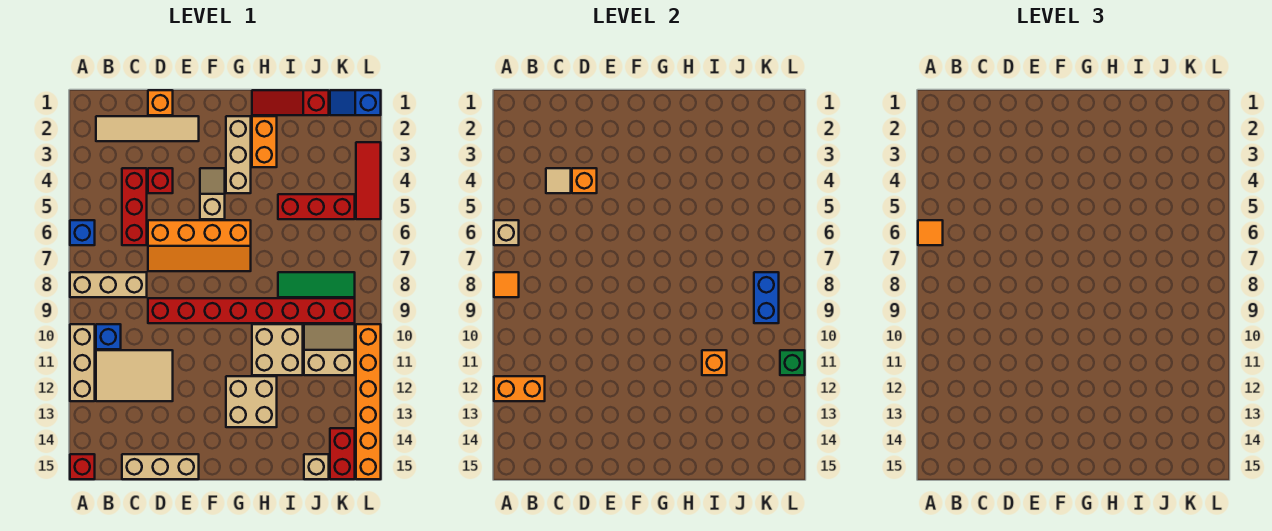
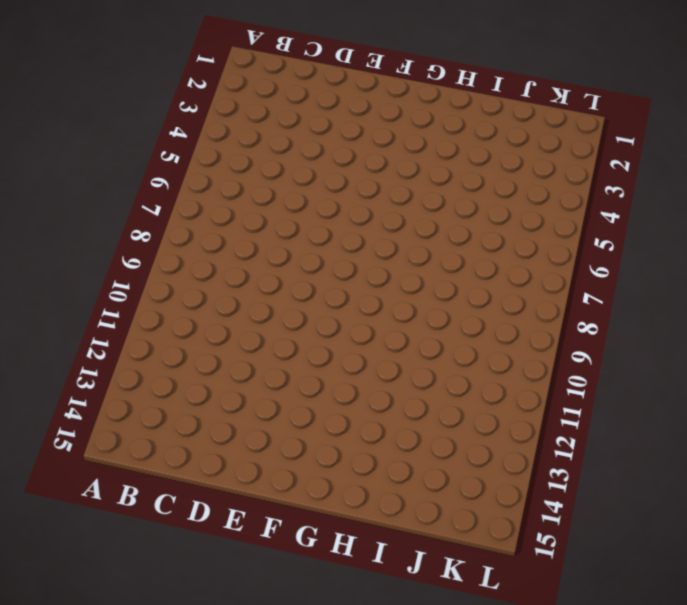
none -> blue 1x1 brick [70,220,95,245]
none -> tan 1x3 brick [70,272,147,297]
none -> tan 1x3 brick [70,324,95,401]
none -> red 1x1 brick [70,454,95,479]

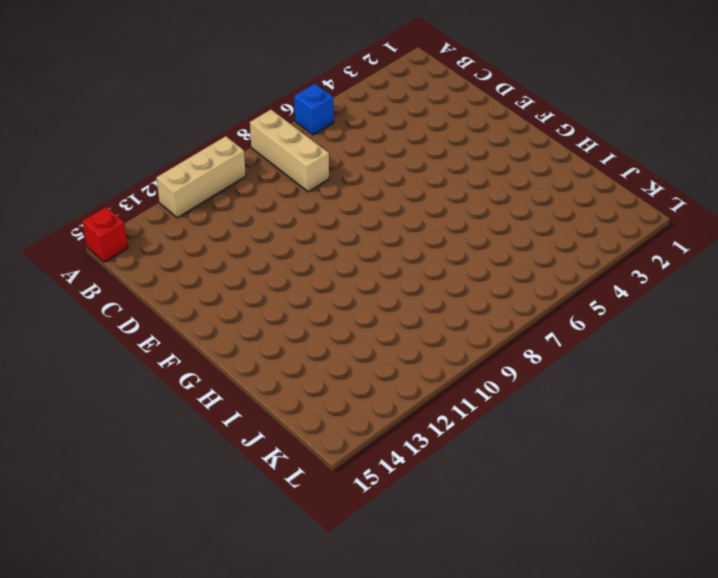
none -> tan 1x4 tile [96,116,199,141]
none -> blue 1x1 brick [96,324,121,349]
none -> tan 2x3 tile [96,350,173,401]
none -> red 1x3 brick [122,168,147,245]

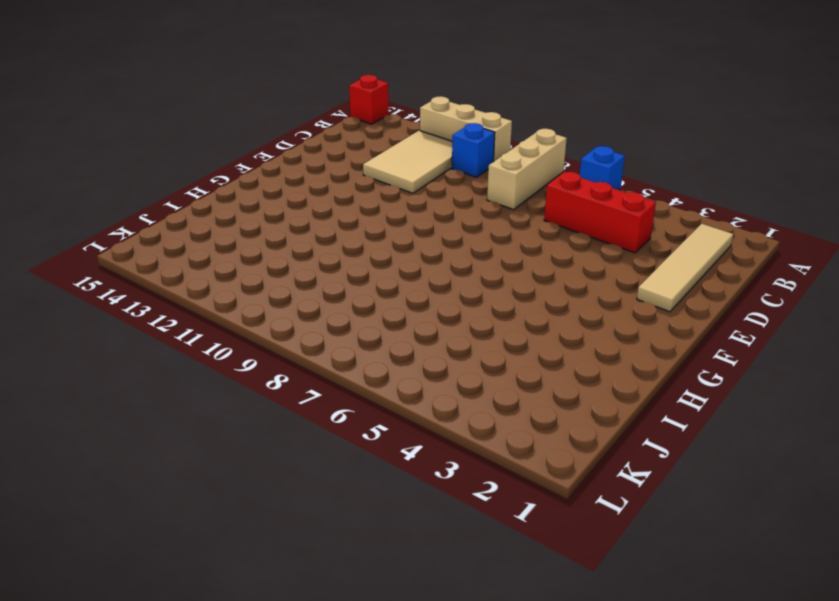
none -> tan 1x3 brick [122,454,199,479]
none -> orange 1x1 brick [148,90,173,115]
none -> red 1x1 brick [148,168,173,193]
none -> orange 2x4 slope [148,220,251,271]

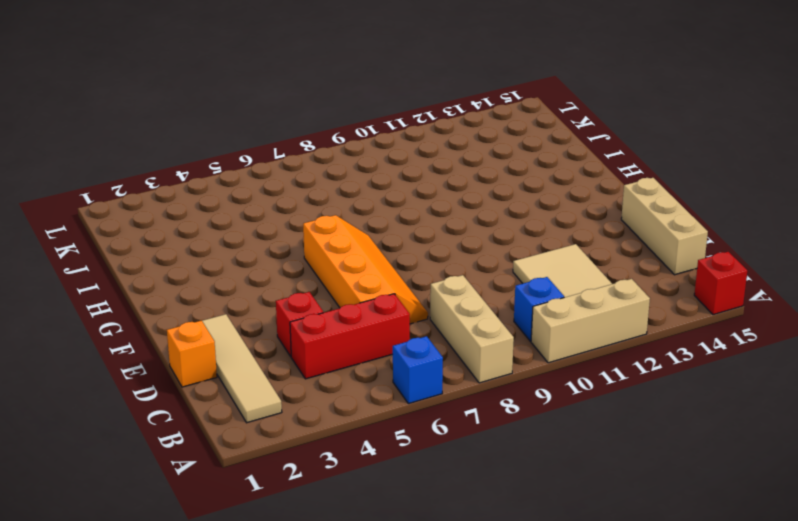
none -> red 1x8 brick [148,298,355,323]
none -> tan 1x2 slope [200,168,225,219]
none -> tan 1x3 brick [226,116,251,193]
none -> tan 2x2 brick [226,376,277,427]

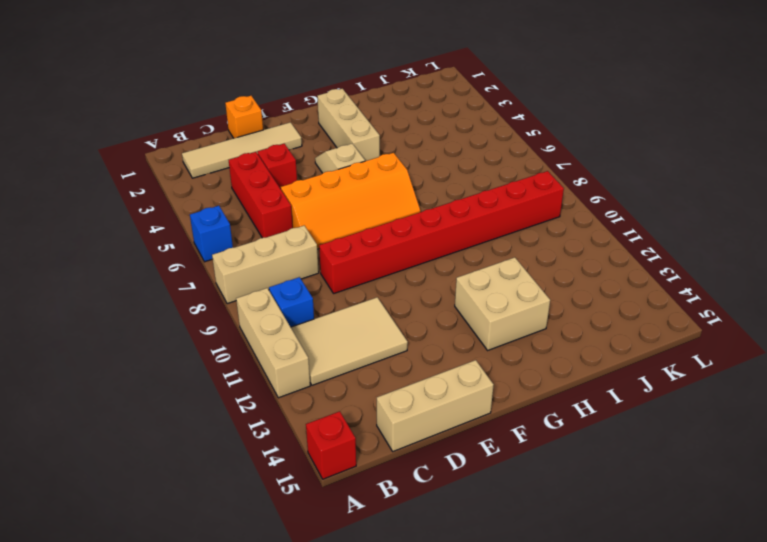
none -> red 1x3 slope [252,90,329,115]
none -> orange 1x2 brick [252,116,277,167]
none -> tan 2x2 brick [252,324,303,375]
none -> red 1x3 brick [278,194,355,219]

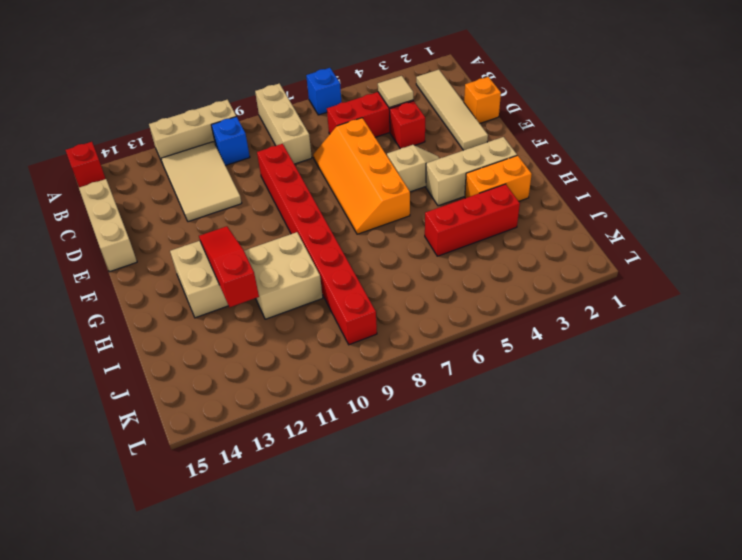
red 1x3 slope [199,226,259,307] -> red 1x3 slope moved to [252,90,329,115]
red 1x3 brick [425,184,520,256] -> red 1x3 brick turned to [278,194,355,219]
none -> green 1x3 tile [278,272,355,297]
none -> tan 2x2 slope [304,324,355,375]
none -> tan 1x1 brick [304,454,329,479]
none -> blue 1x2 slope [330,90,381,115]

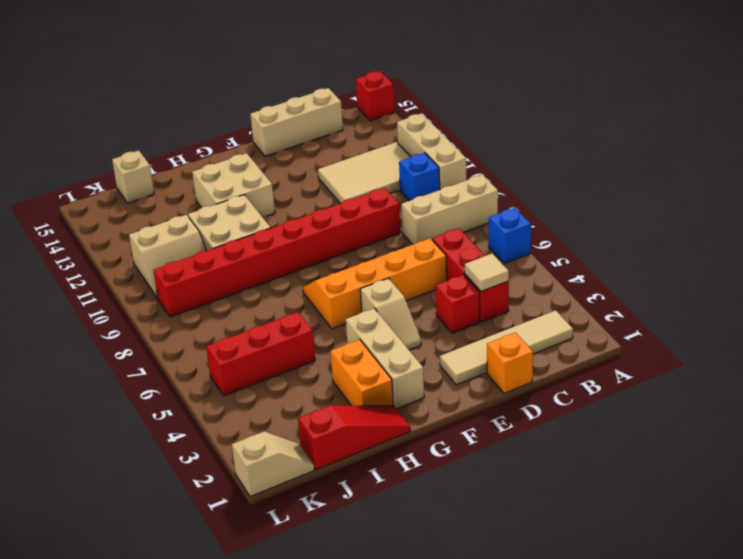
tan 1x2 slope [232,432,314,497] -> blue 1x2 slope [330,90,381,115]
none -> green 1x3 tile [278,272,355,297]
none -> red 1x2 brick [330,428,355,479]
none -> red 1x3 tile [356,142,381,219]
none -> orange 1x6 brick [356,324,381,479]

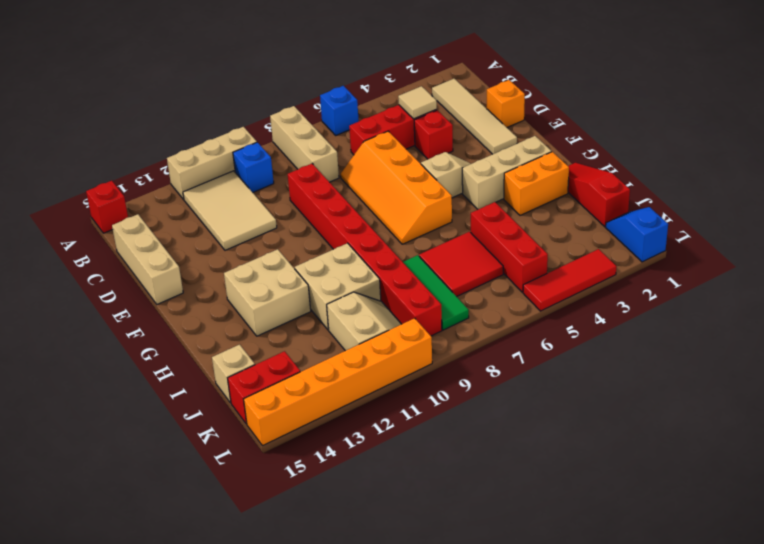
red 2x2 tile [419,232,503,297] -> none
none -> tan 1x1 brick [494,220,519,245]
none -> orange 1x1 tile [494,272,519,297]
none -> orange 1x2 brick [494,376,545,401]
none -> orange 1x1 brick [572,168,597,193]

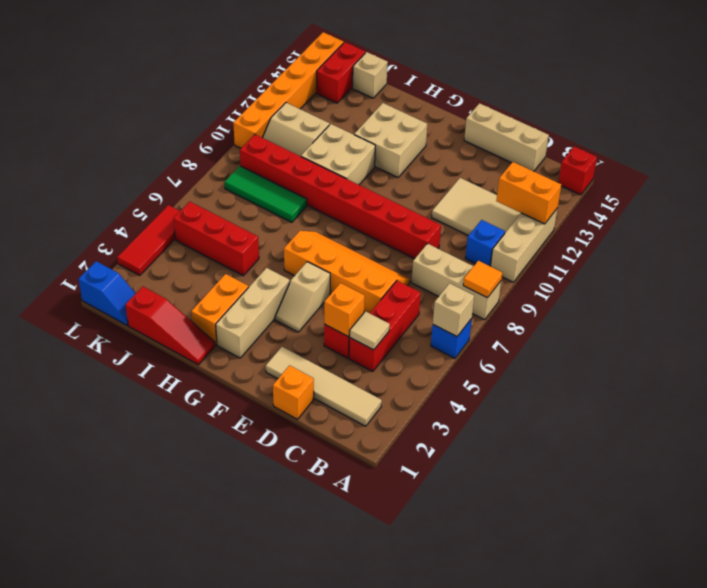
none -> orange 1x1 brick [702,350,727,375]
none -> blue 1x2 brick [754,272,779,323]
none -> green 1x1 brick [780,350,805,375]
none -> orange 1x1 tile [918,220,943,245]

